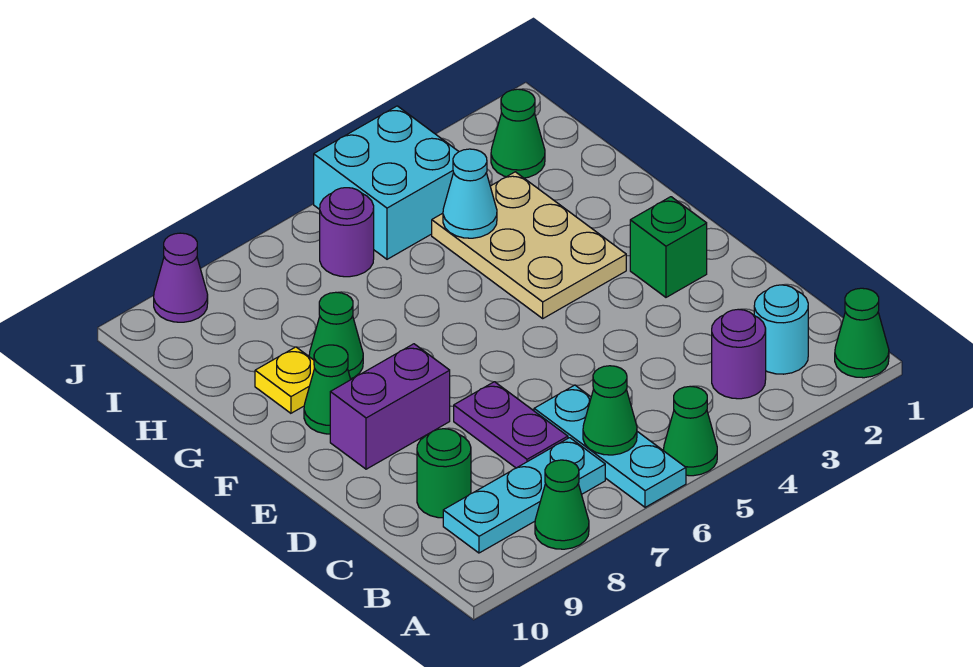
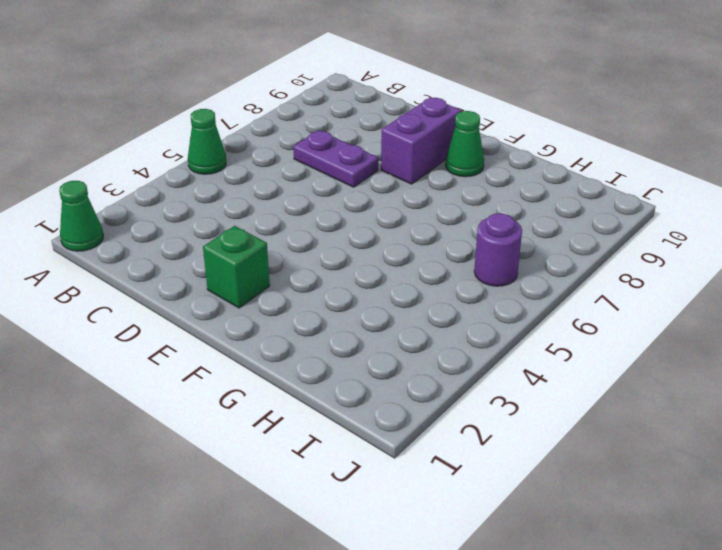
none -> cyan 1x3 plate [534,385,686,507]
none -> green 1x1 cone [535,460,589,549]
none -> cyan 1x1 round brick [754,285,808,374]

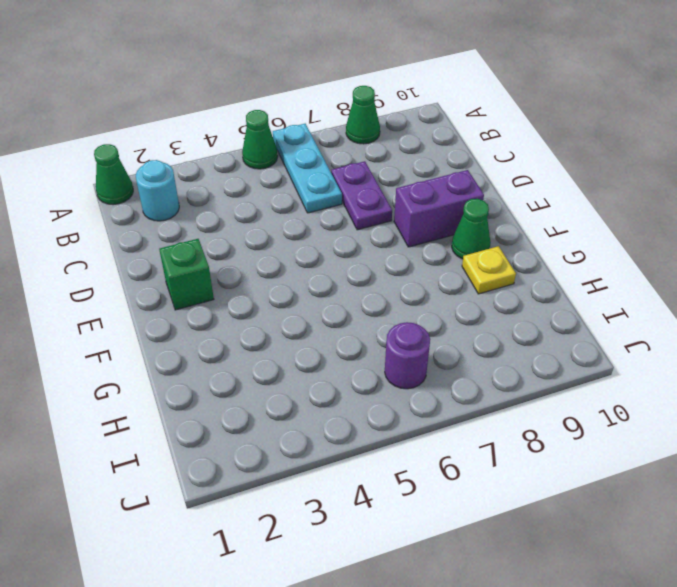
none -> purple 1x1 round brick [712,309,766,399]
none -> cyan 1x3 plate [443,438,605,553]
none -> green 1x1 round brick [417,429,471,518]

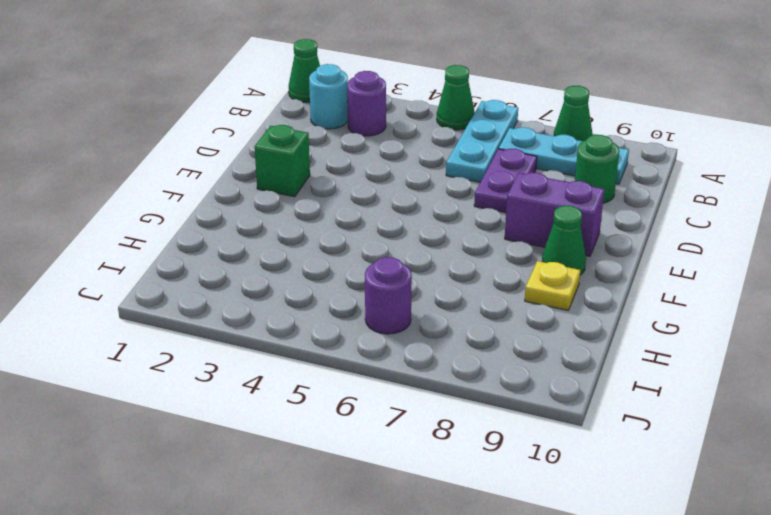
none -> tan 2x3 plate [432,172,626,318]
none -> green 1x1 cone [309,292,363,379]
none -> green 1x1 cone [491,89,545,178]

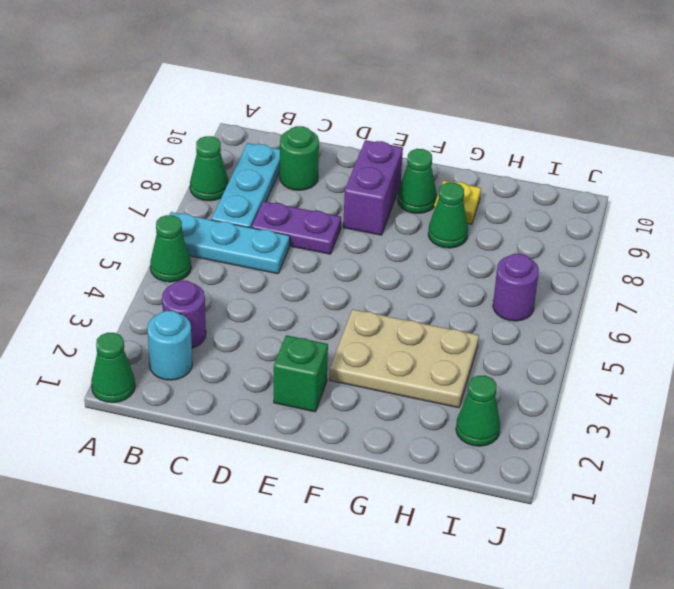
none -> cyan 2x2 brick [314,106,459,259]
none -> purple 1x1 cone [154,233,208,322]
none -> green 1x1 cone [583,366,637,455]

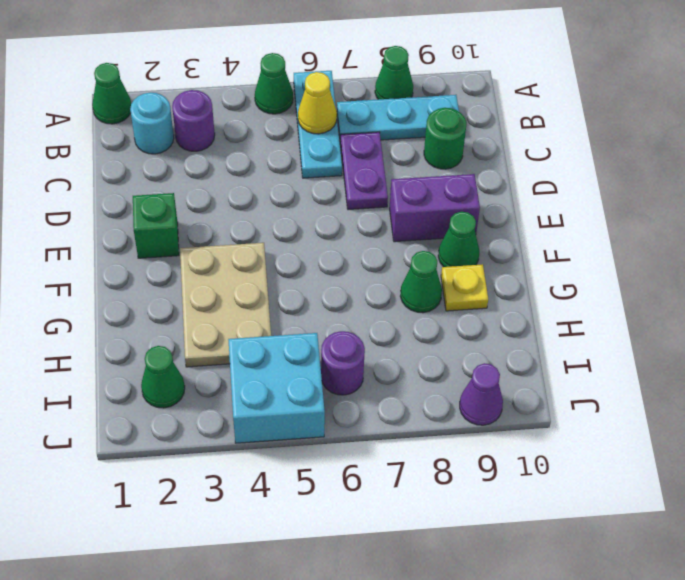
yellow 1x1 cone [298,72,337,134] -> green 1x1 cone [583,366,637,455]
none -> cyan 1x1 cone [443,149,497,238]

